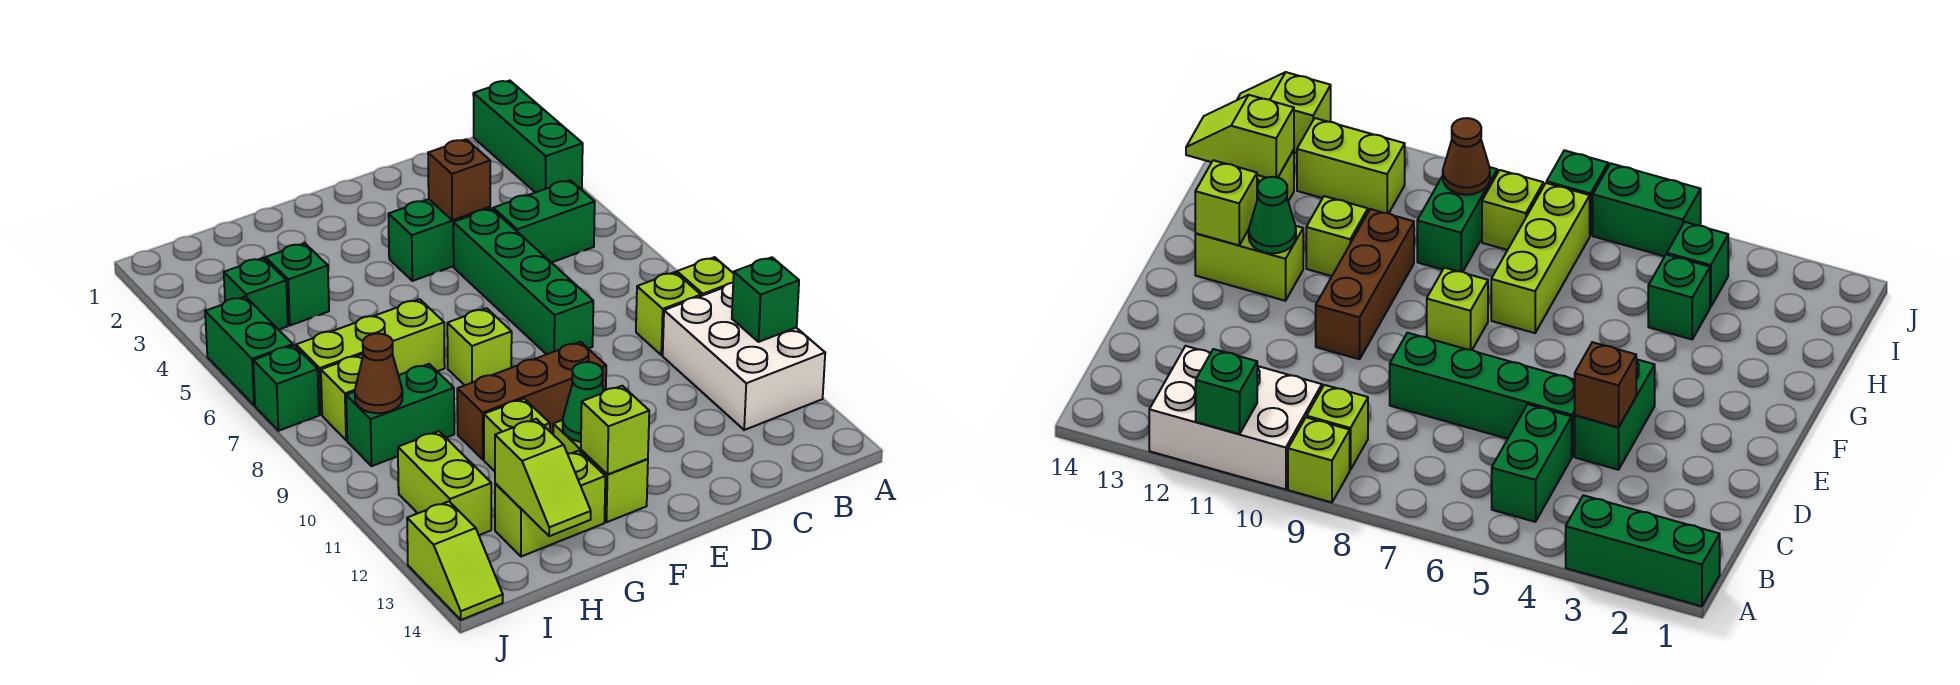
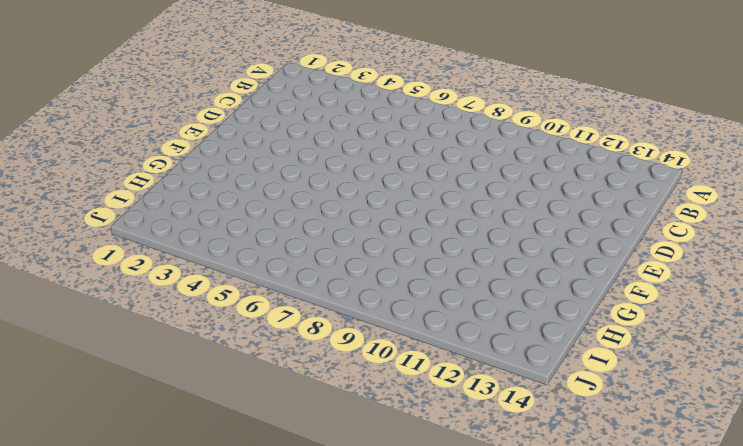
none -> green 1x3 brick [473,81,583,193]
none -> lime 1x1 brick [677,257,734,296]
none -> white 2x3 brick [663,283,825,430]

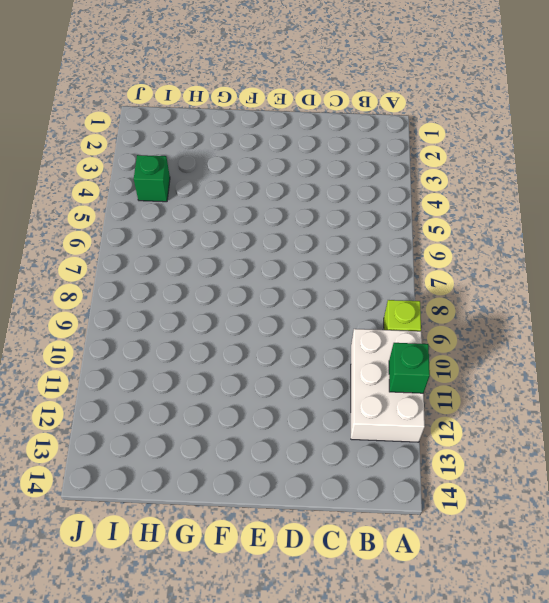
none -> green 1x3 brick [473,81,583,193]
none -> green 1x2 brick [493,180,595,263]
none -> lime 1x1 brick [636,272,701,355]

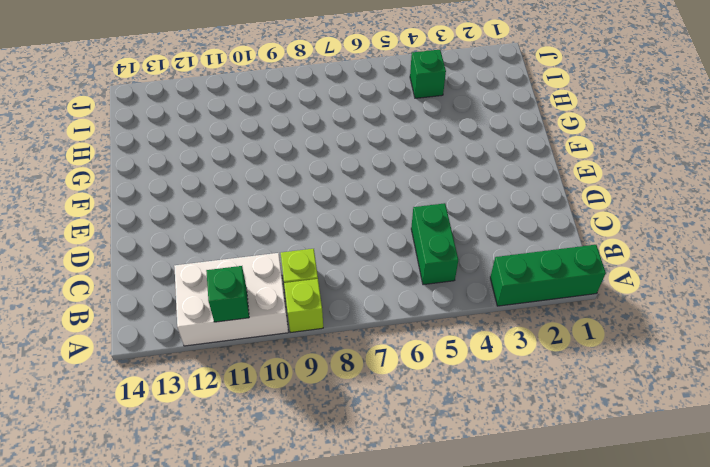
none -> green 1x2 brick [388,199,490,281]
none -> green 1x4 brick [453,208,593,354]
none -> brown 1x3 brick [457,342,606,459]

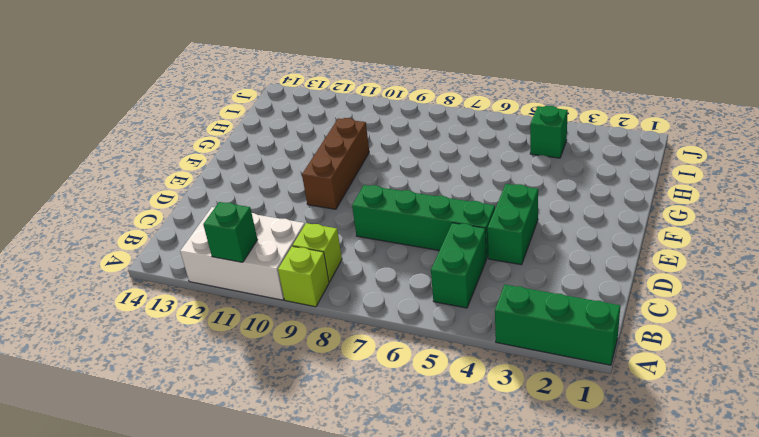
none -> lime 1x1 brick [447,308,512,385]
none -> lime 1x2 brick [553,420,648,522]
none -> lime 1x3 brick [296,299,445,415]

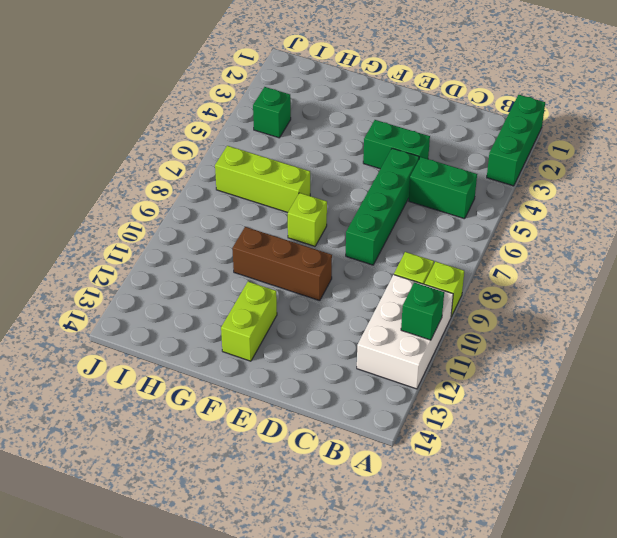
none -> lime 1x1 brick [484,399,550,471]
none -> lime 1x2 brick [495,451,605,557]
none -> green 1x1 brick [266,243,329,325]

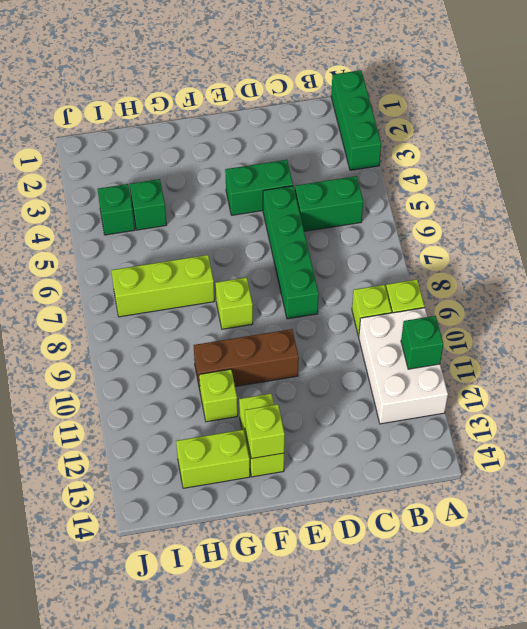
none -> green 1x2 brick [346,364,454,466]
none -> lime 1x1 brick [321,355,363,440]
none -> lime 1x2 brick [398,431,491,535]

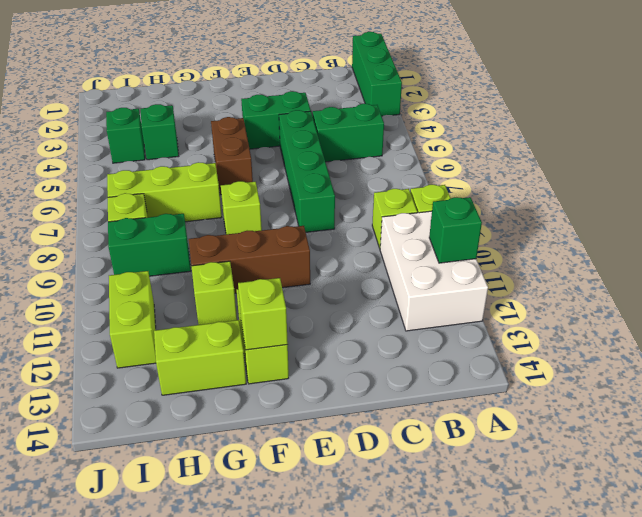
brown 1x2 brick [211,117,253,195] -> none
none -> green 1x2 brick [205,297,293,405]
none -> green 1x1 brick [253,345,319,431]
none -> lime 1x2 slope [407,501,503,620]

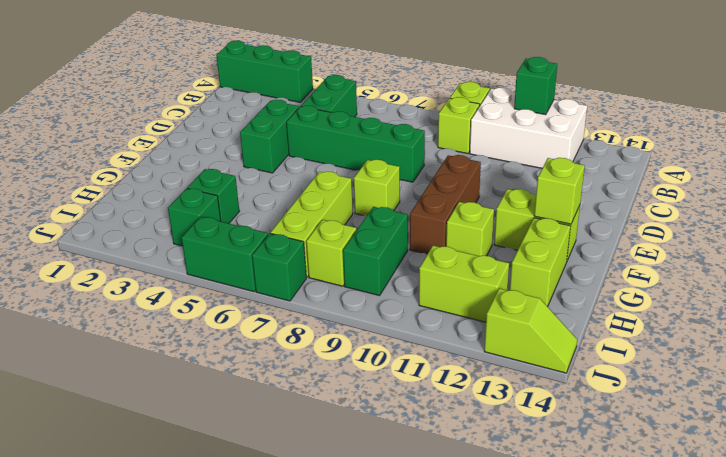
none -> brown 1x1 brick [428,139,490,220]
none -> green 1x1 cone [563,362,604,442]
none -> lime 1x2 slope [495,419,591,536]

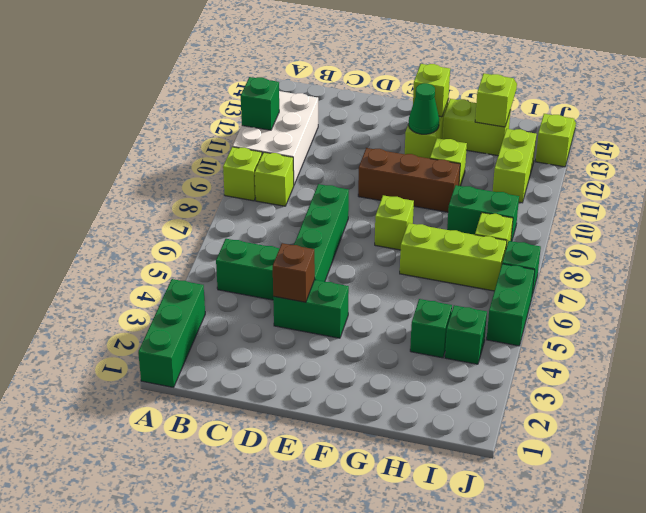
none -> brown 1x1 cone [355,334,402,413]

